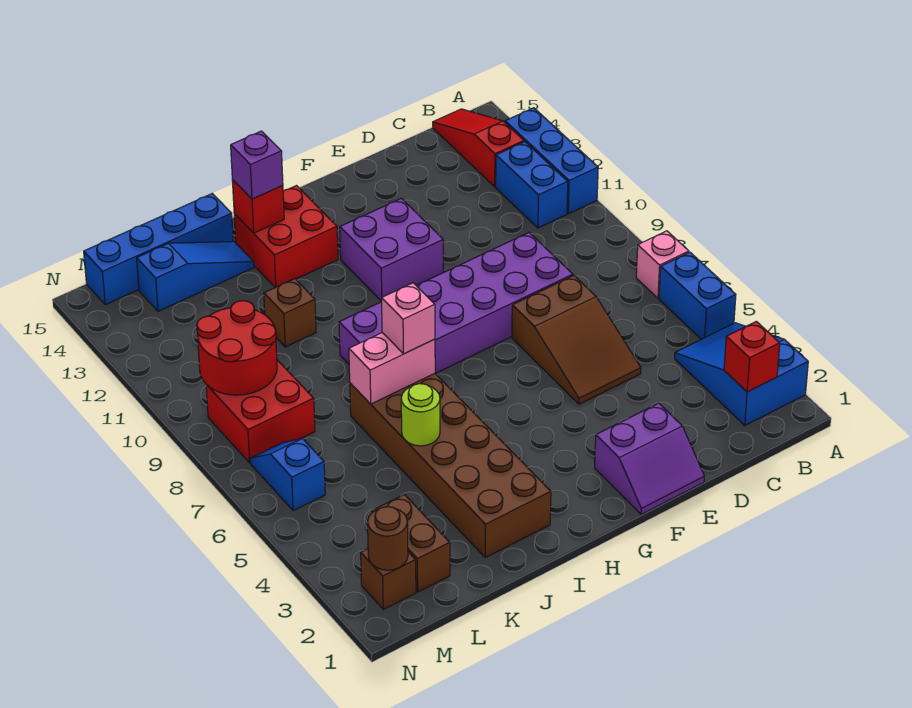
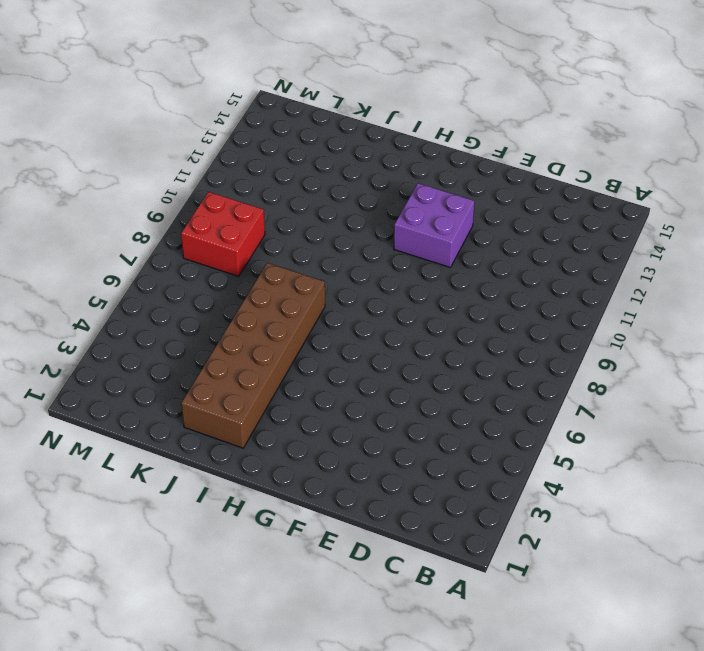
none -> blue 2x3 slope [675,323,808,425]
none -> blue 1x2 brick [659,252,736,339]
none -> pink 1x1 brick [636,231,689,298]

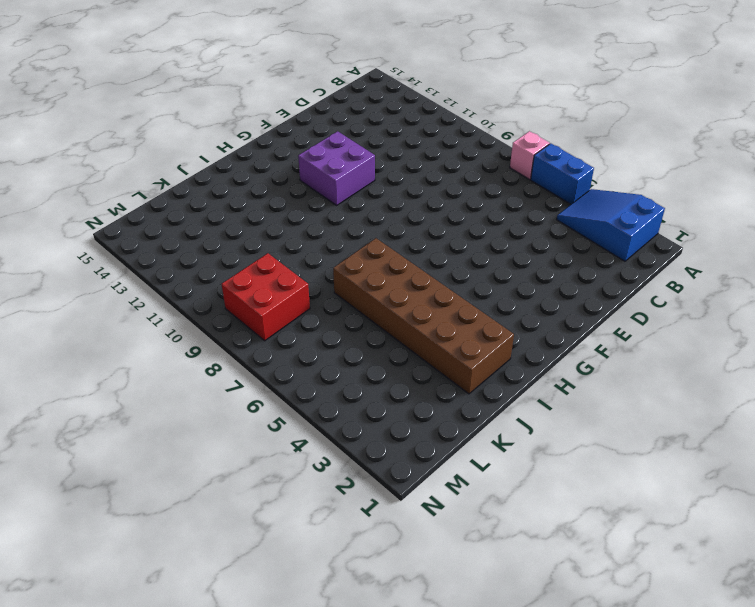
none -> blue 1x3 brick [505,108,598,214]
none -> blue 1x2 brick [496,142,568,228]
none -> red 1x3 slope [433,109,524,187]

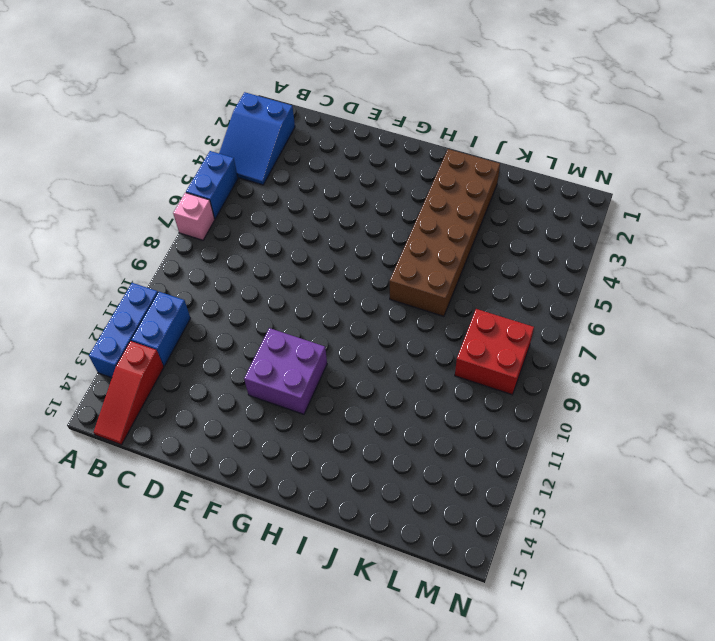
none -> brown 2x3 slope [512,275,641,404]
none -> purple 2x6 brick [339,233,573,373]
none -> purple 2x2 slope [595,403,704,515]

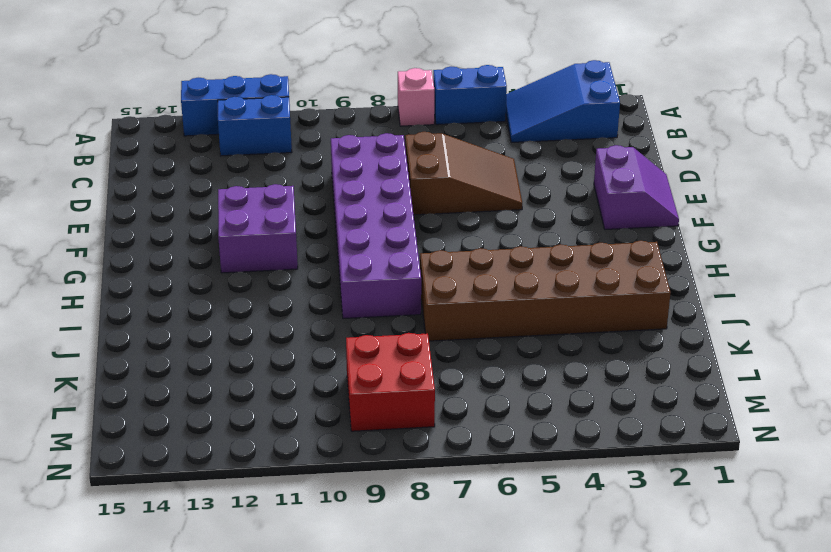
none -> red 1x3 slope [433,109,524,187]
none -> red 2x2 brick [234,186,338,287]
none -> brown 1x1 brick [264,279,316,347]

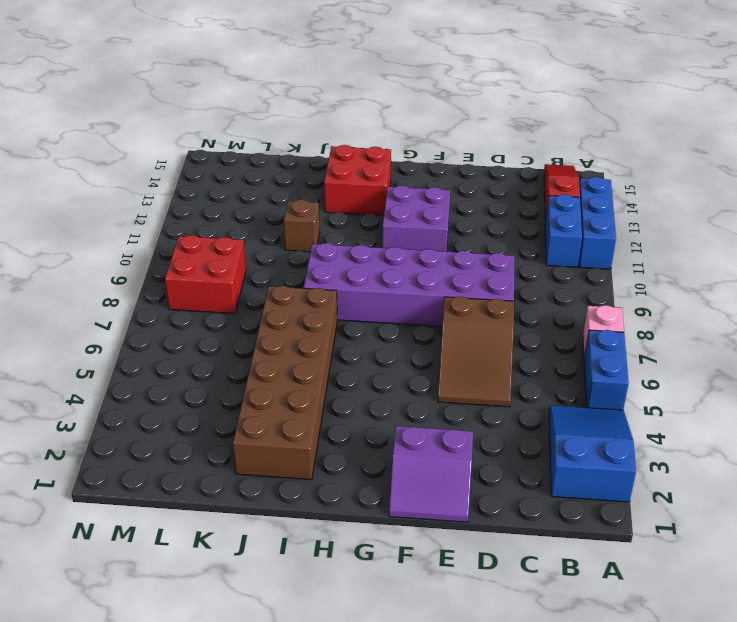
none -> blue 1x3 slope [137,241,254,311]
none -> blue 1x4 brick [84,193,233,305]
none -> brown 1x2 brick [372,495,450,592]

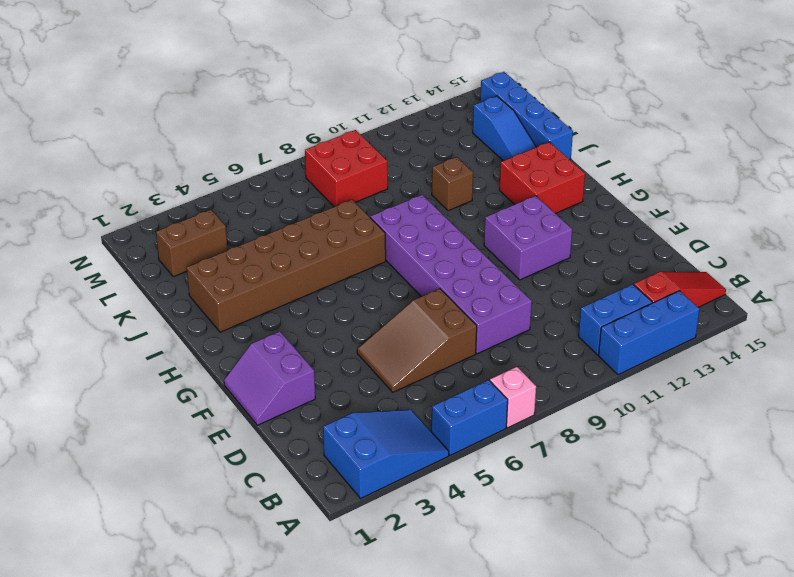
none -> brown 1x1 brick [361,549,416,609]
none -> blue 1x2 slope [250,438,325,511]
none -> red 1x1 brick [724,321,780,392]

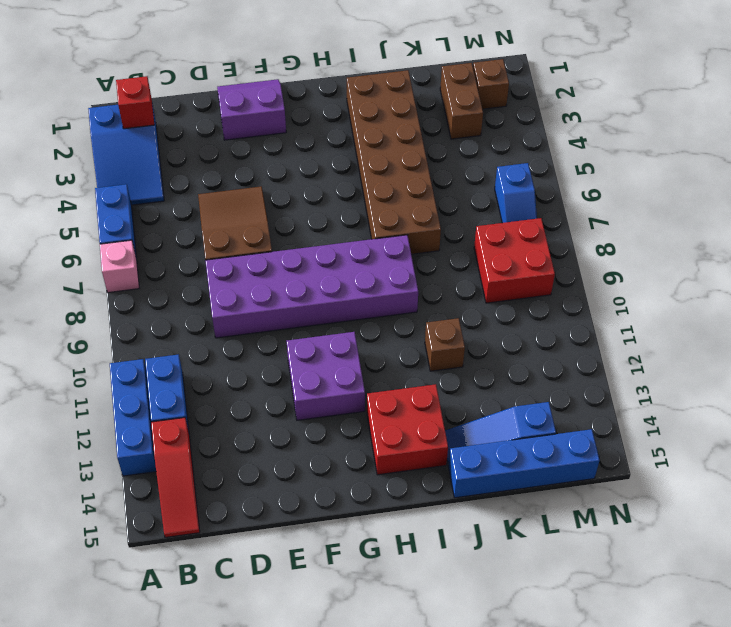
none -> pink 1x2 brick [349,333,435,404]
none -> red 1x1 brick [232,180,284,233]
none -> lime 1x1 round brick [401,384,440,446]

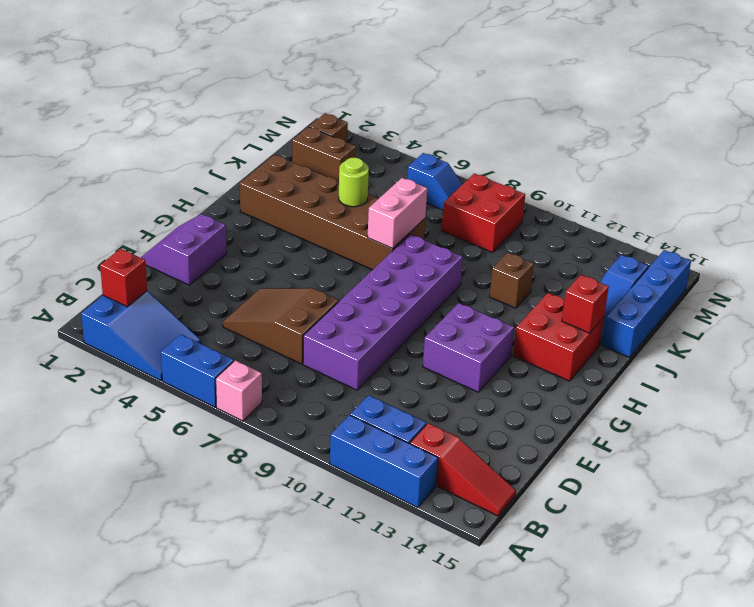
none -> red 2x2 round brick [197,301,277,395]
none -> brown 1x1 round brick [368,507,408,570]
none -> pink 1x1 brick [382,283,435,354]

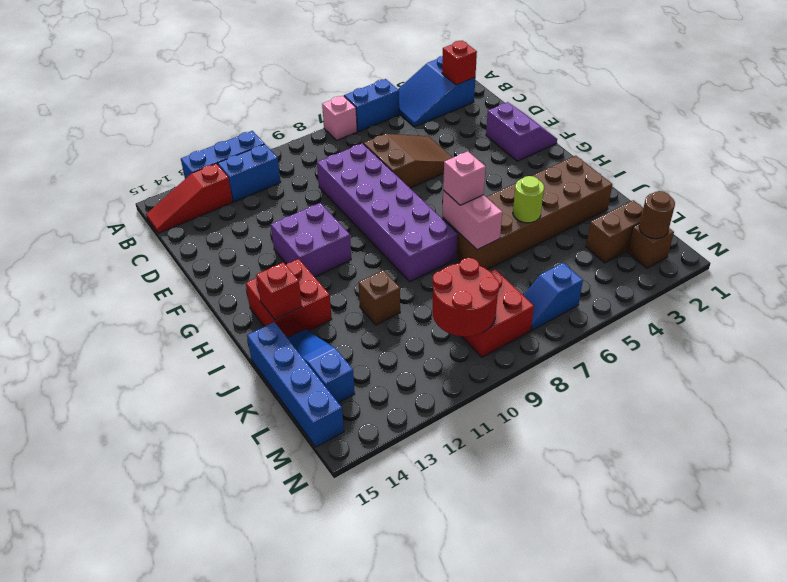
none -> purple 1x1 brick [231,131,283,199]

